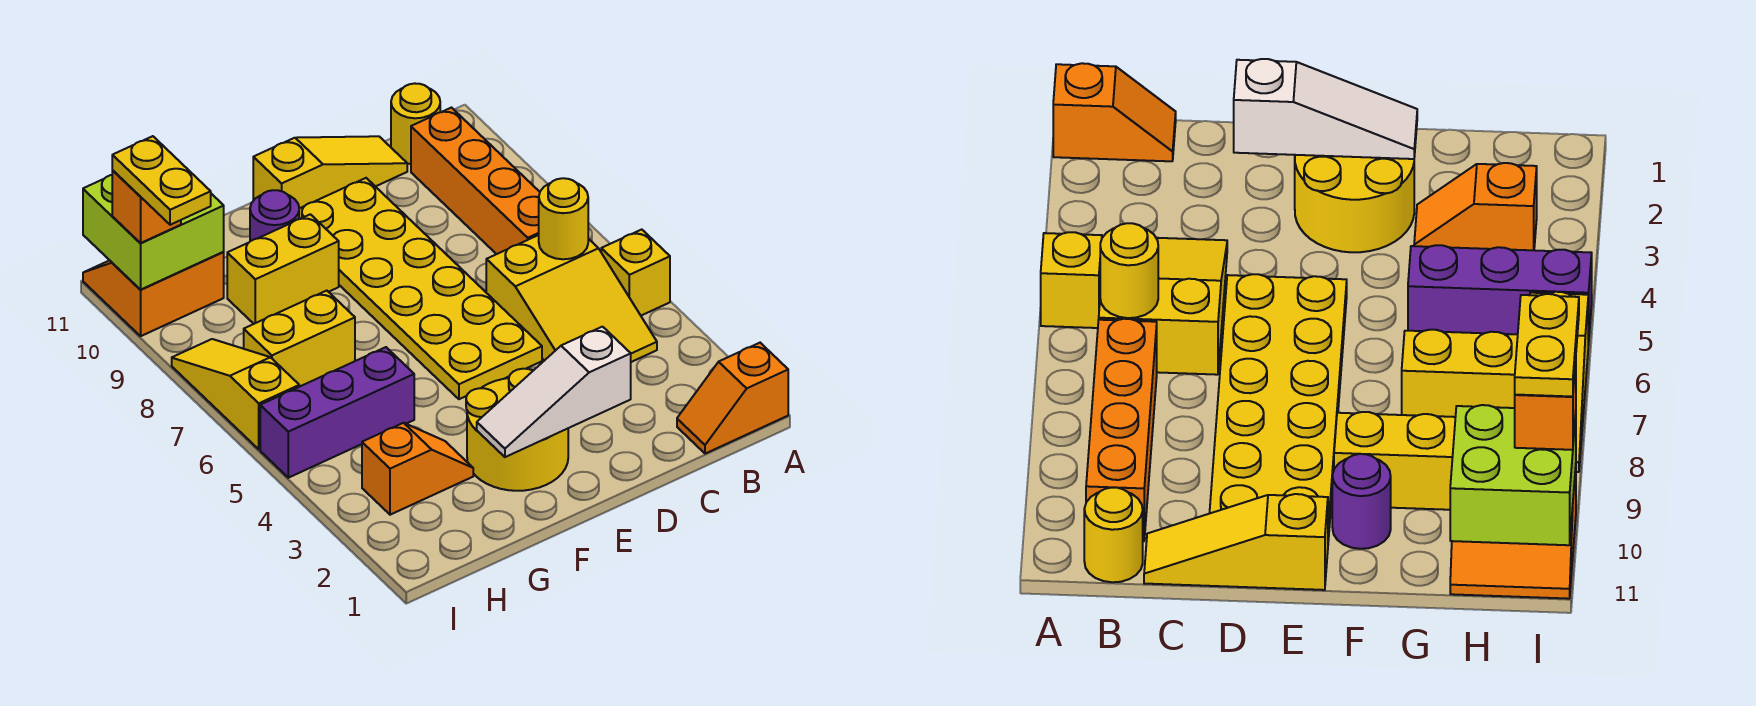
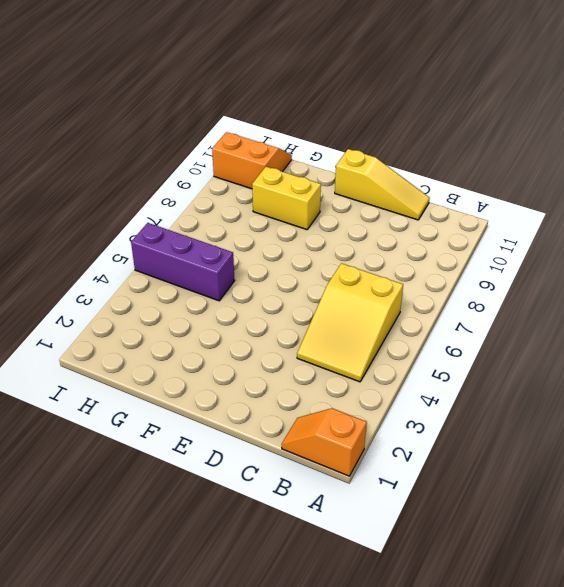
none -> yellow 1x1 brick [601,230,670,316]
none -> orange 1x4 brick [411,108,540,254]
none -> yellow 1x1 round brick [391,83,440,164]

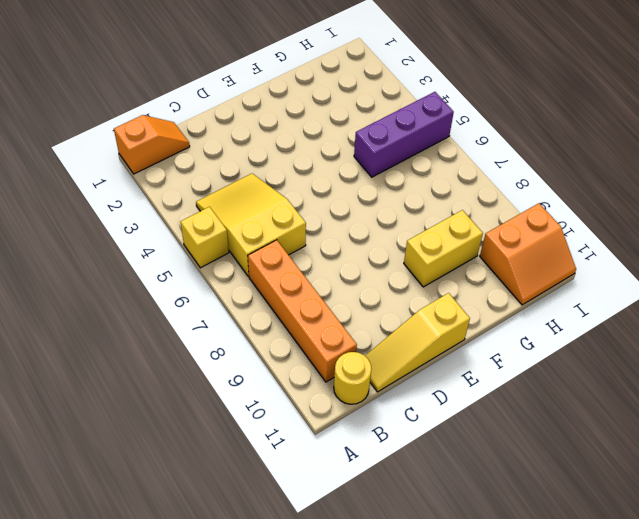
none -> yellow 2x6 plate [299,178,542,399]
none -> yellow 2x2 round brick [466,369,568,491]
none -> purple 1x1 round brick [250,190,299,241]

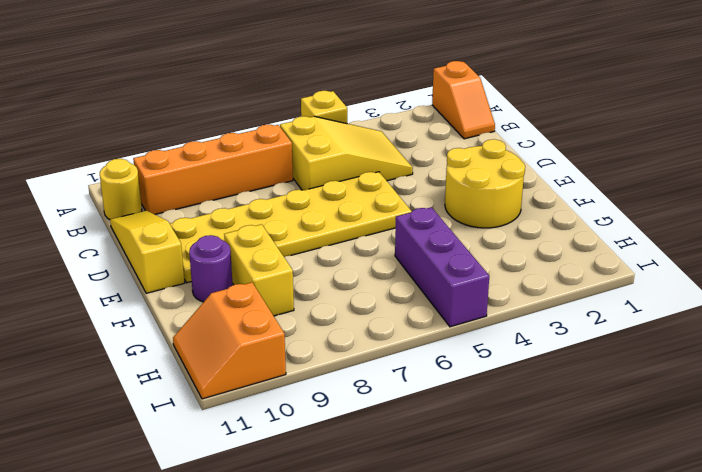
none -> orange 1x2 slope [362,423,473,515]
none -> yellow 1x2 brick [244,291,355,387]
none -> yellow 1x3 slope [172,339,299,449]

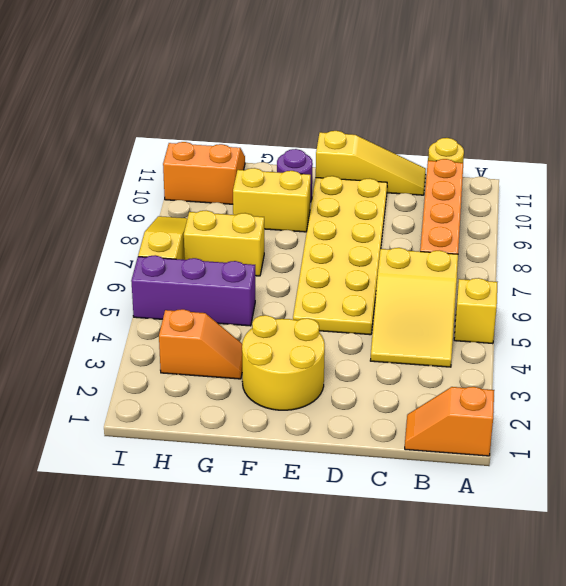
none -> yellow 1x1 round brick [539,178,588,259]
none -> white 1x3 slope [477,327,631,457]
none -> lime 2x2 brick [83,175,224,290]

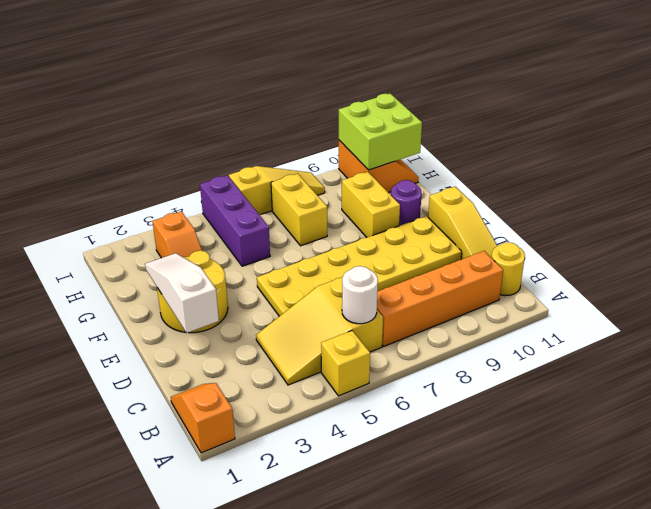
white 1x1 round brick [342,266,378,324] -> yellow 1x1 round brick [539,178,588,259]
none -> orange 1x1 brick [112,171,181,243]
none -> yellow 1x2 plate [112,136,211,225]

